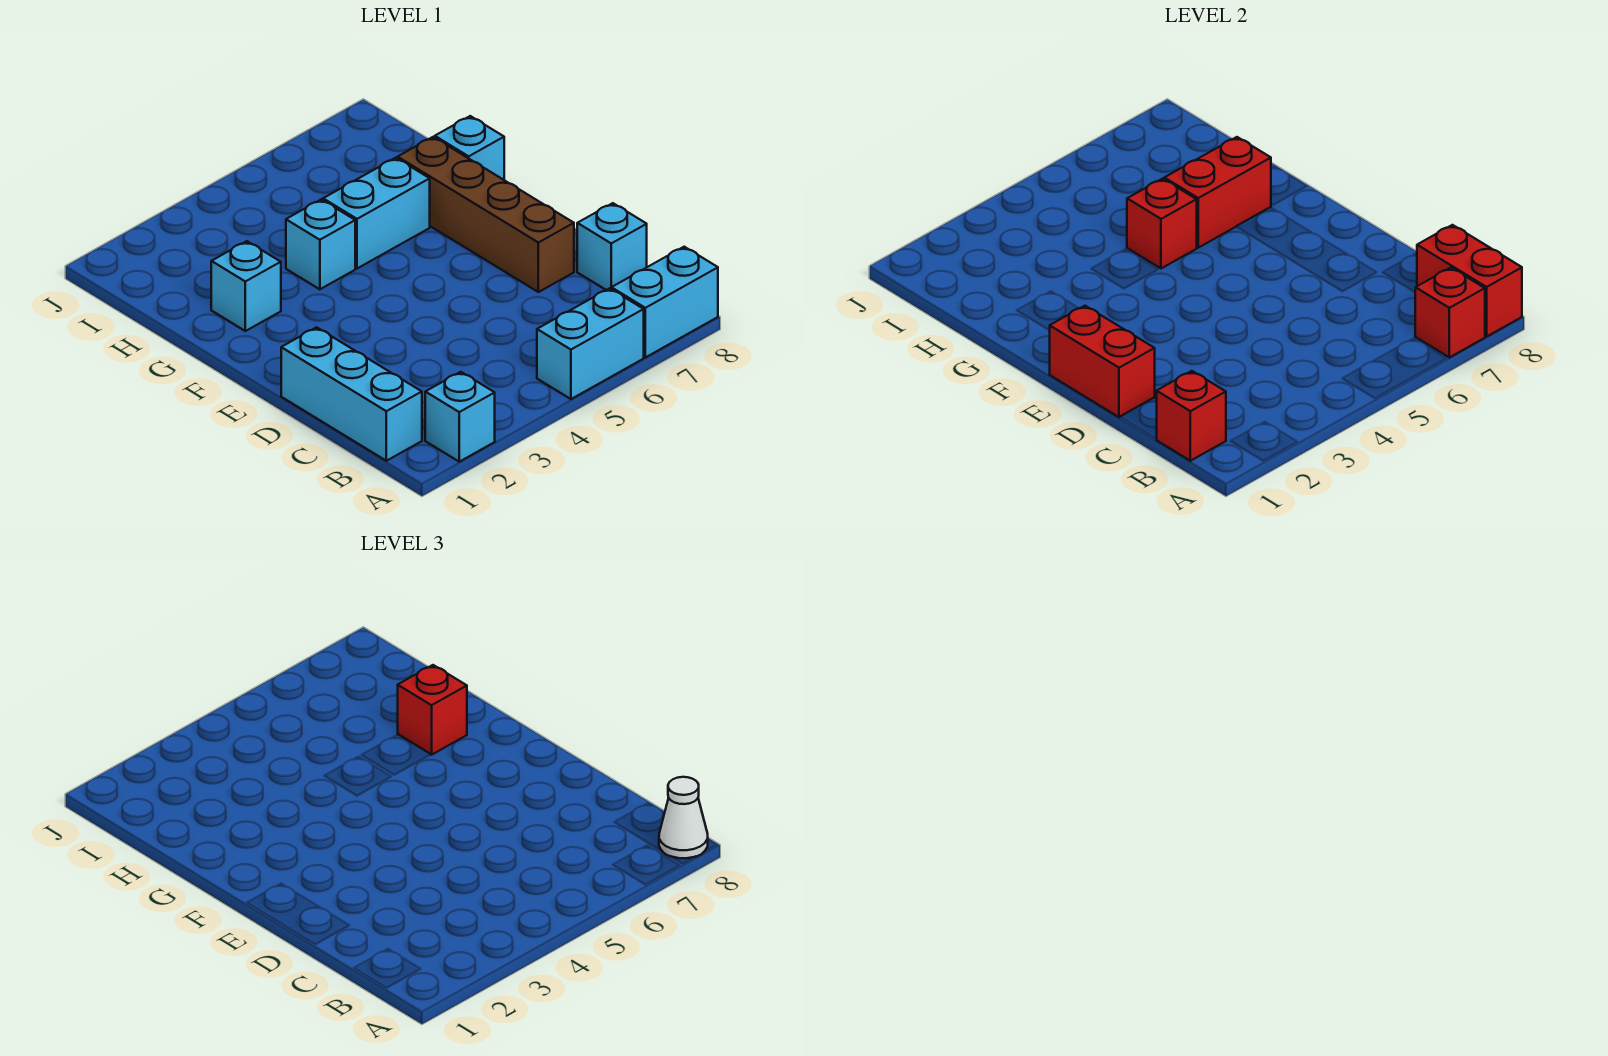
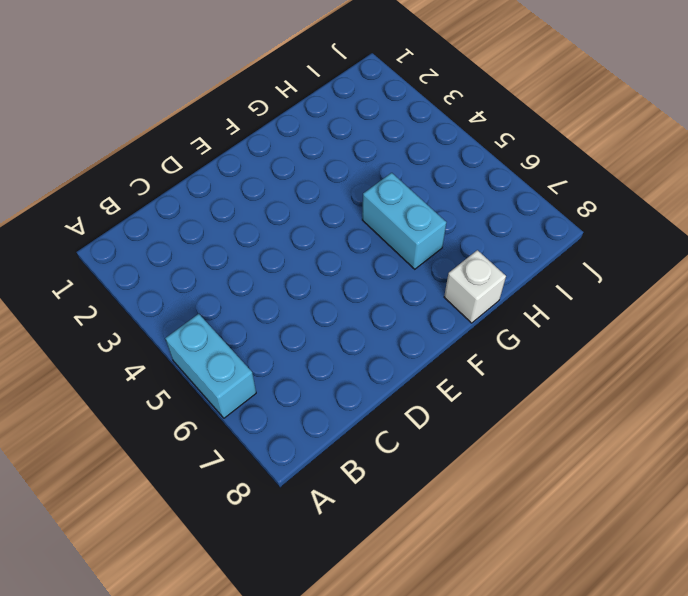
white 1x1 brick [444,250,506,323] -> cyan 1x1 brick [435,116,504,180]
none -> cyan 1x1 brick [425,372,495,462]
none -> cyan 1x2 brick [611,247,718,357]
none -> cyan 1x3 brick [281,327,422,461]

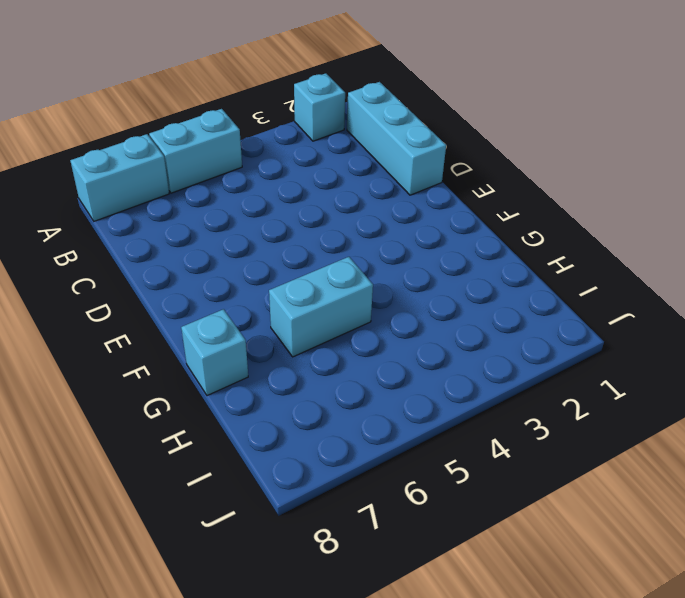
none -> cyan 1x1 brick [577,203,647,290]
none -> brown 1x4 brick [398,137,574,292]
none -> cyan 1x1 brick [211,241,281,331]

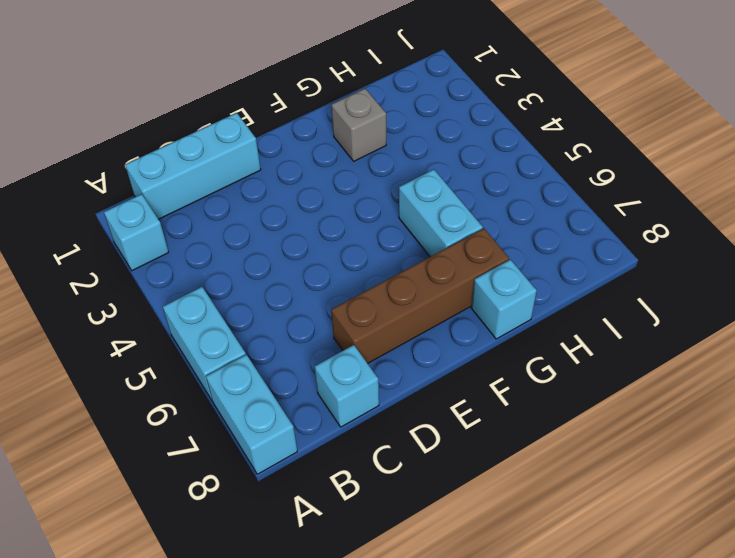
grey 1x1 brick [332,89,386,161] -> cyan 1x1 brick [211,241,281,331]
none -> cyan 1x1 brick [286,199,355,289]
none -> red 1x1 brick [1415,268,1485,357]
none -> red 1x2 brick [1417,225,1522,336]

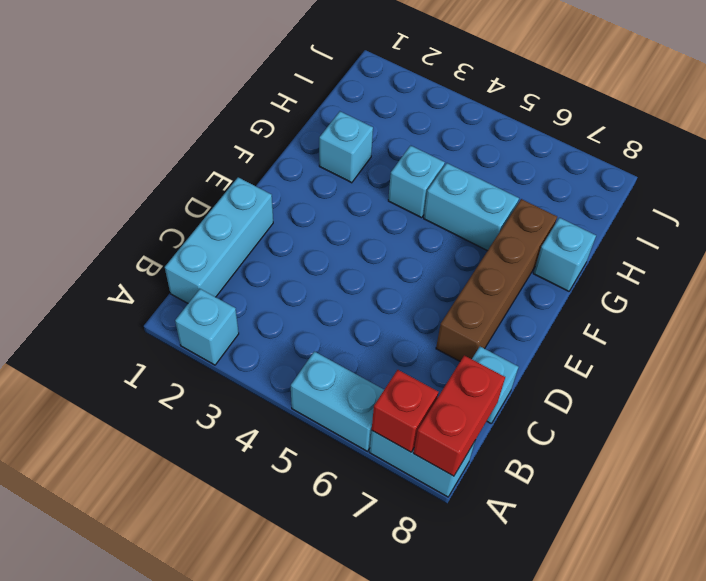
none -> red 1x1 brick [1157,371,1226,461]
none -> red 1x2 brick [1049,306,1155,417]
none -> red 1x1 brick [1127,179,1197,268]

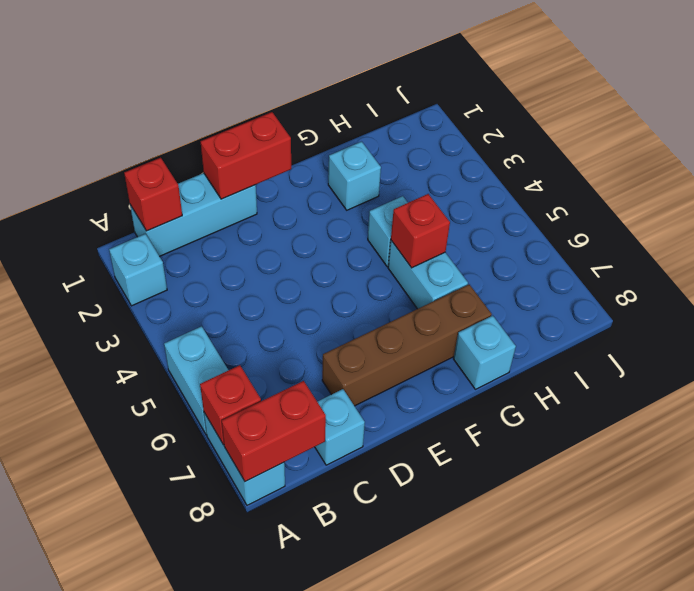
none -> red 1x2 brick [1164,137,1271,248]
none -> white 1x1 cone [659,777,708,858]
none -> red 1x1 brick [398,665,467,755]

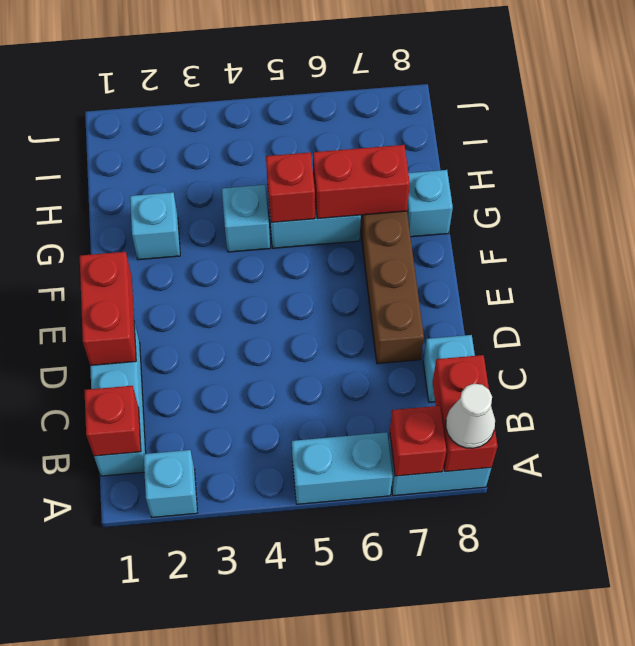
none -> red 1x1 brick [398,665,467,755]

